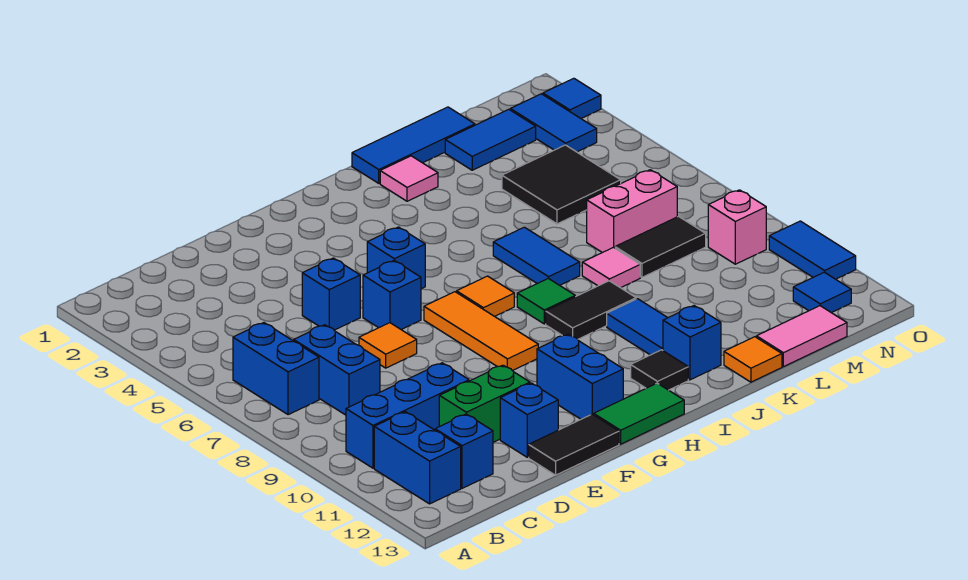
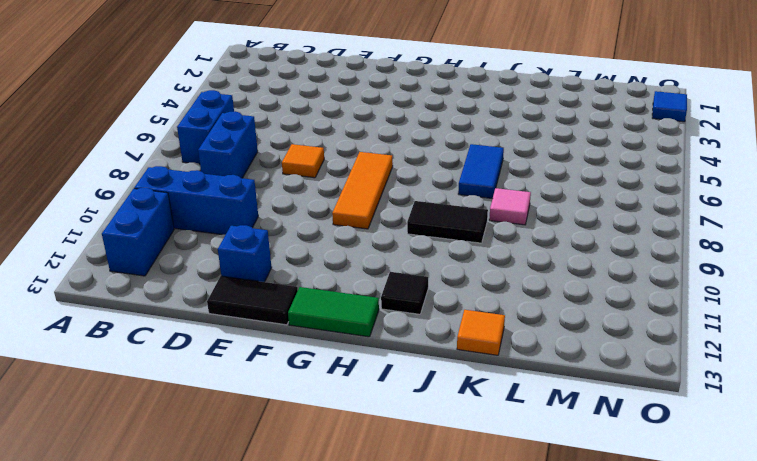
none -> blue 1x1 brick [435,414,493,488]
none -> green 1x2 brick [439,365,530,442]
none -> blue 1x1 brick [302,258,360,330]
none -> blue 1x1 brick [363,261,421,329]

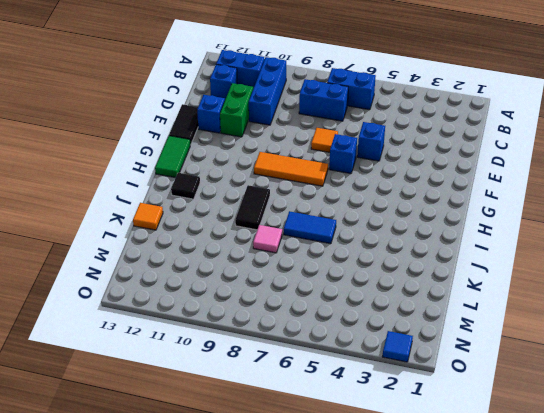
none -> blue 1x1 brick [367,227,425,289]
none -> blue 1x2 brick [537,334,623,419]
none -> orange 1x1 tile [457,276,514,316]
none -> green 1x1 tile [517,278,575,324]

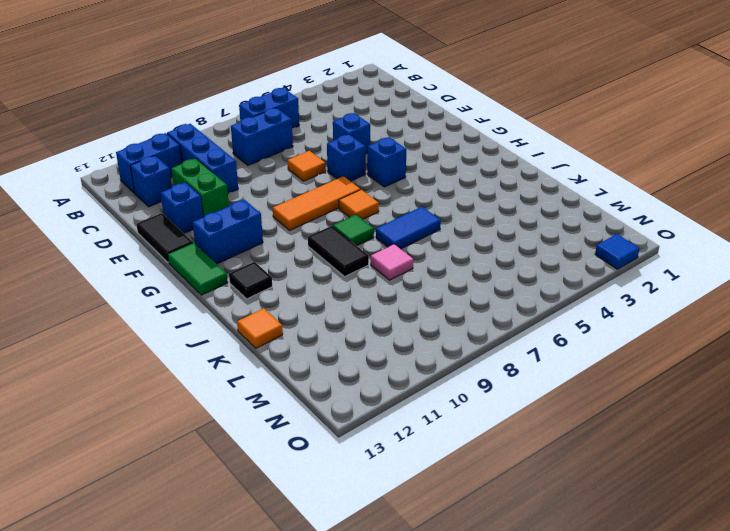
none -> blue 1x3 tile [352,107,475,183]
none -> pink 1x1 tile [380,156,438,201]
none -> blue 1x2 tile [607,299,668,355]
none -> blue 1x1 brick [663,306,721,380]

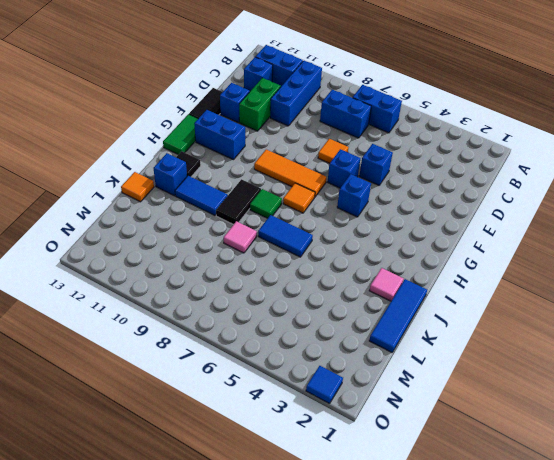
none -> blue 1x2 tile [445,109,536,170]
none -> black 2x2 tile [502,145,621,224]
none -> pink 1x2 brick [587,170,677,253]
none -> black 1x2 tile [615,216,706,277]

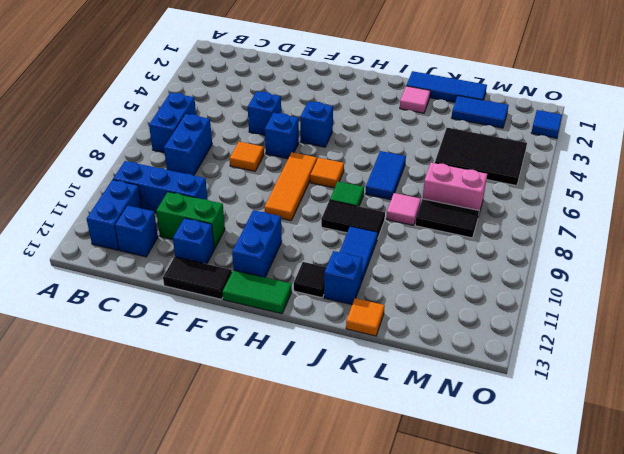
black 2x3 tile [435,128,527,186] -> black 2x2 tile [502,145,621,224]
none -> pink 1x2 tile [756,306,847,367]
none -> blue 1x2 tile [510,94,597,152]
none -> pink 1x1 brick [708,190,766,264]
none -> blue 1x1 tile [793,272,851,313]

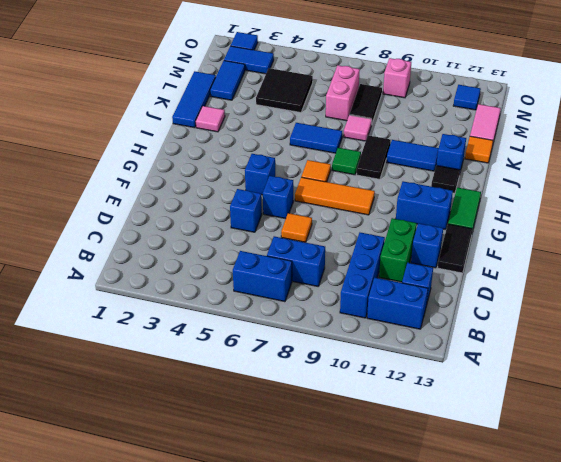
none -> blue 1x2 tile [769,221,856,279]

